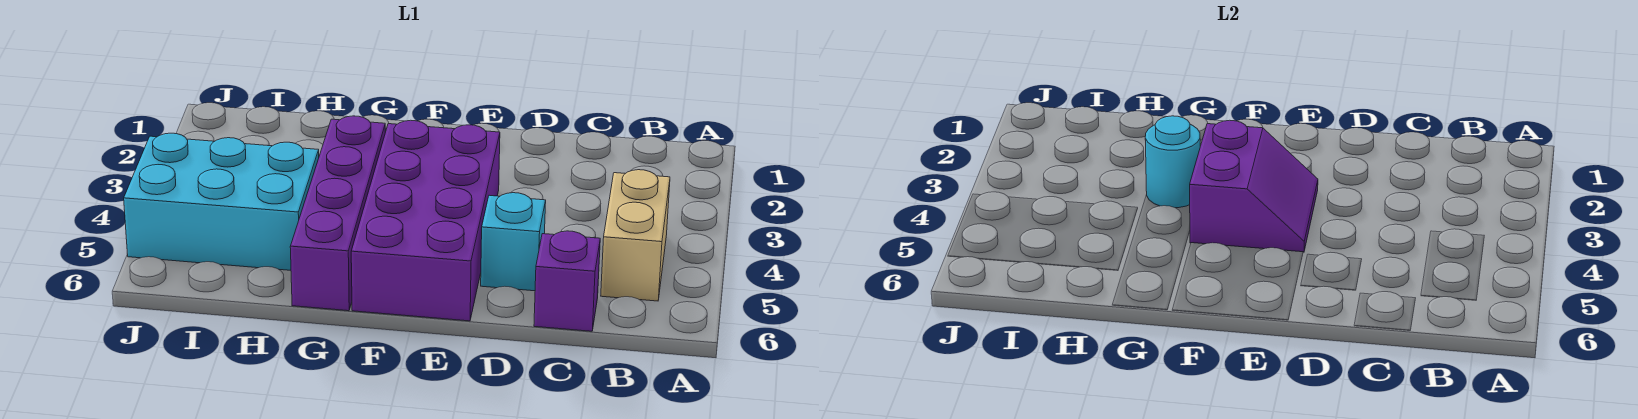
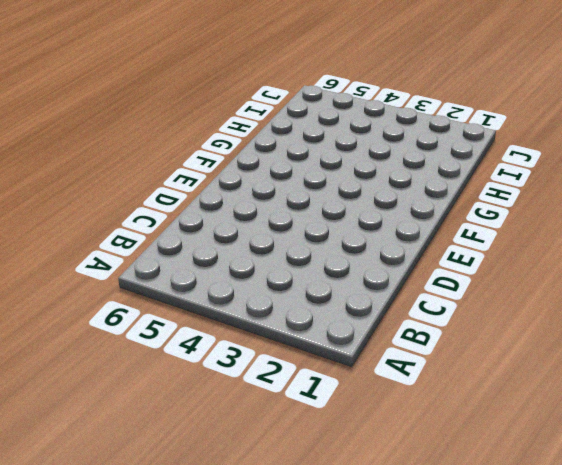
none -> tan 1x2 brick [601,170,670,301]
none -> purple 1x1 brick [534,231,600,331]

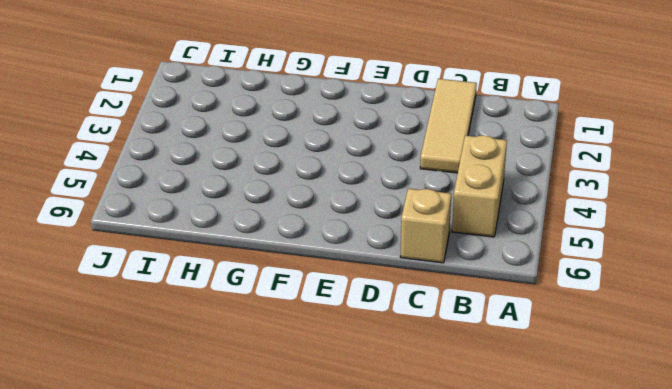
tan 1x3 tile [420,79,477,173] -> none
tan 1x1 brick [400,188,451,263] -> purple 1x1 brick [534,231,600,331]
none -> cyan 1x1 brick [481,193,546,291]
none -> purple 2x4 brick [351,120,500,321]

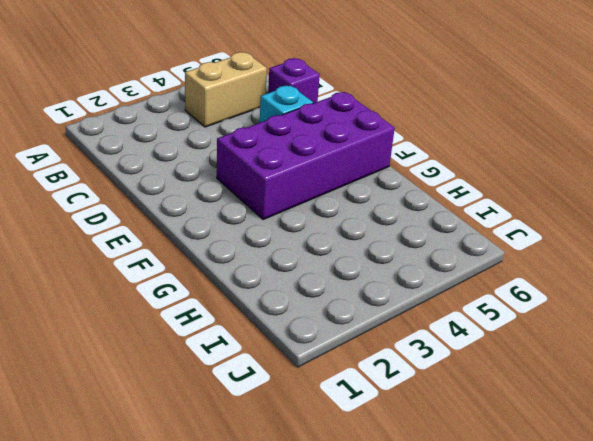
none -> purple 1x4 brick [290,116,385,311]
none -> cyan 2x3 brick [124,133,319,270]

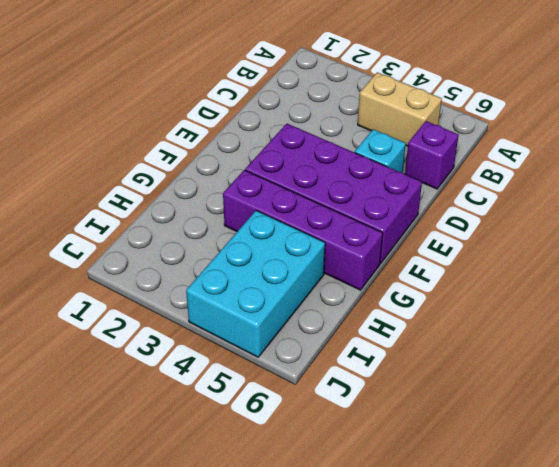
none -> purple 2x2 slope [1190,120,1318,252]
none -> cyan 1x1 round brick [1145,116,1200,208]

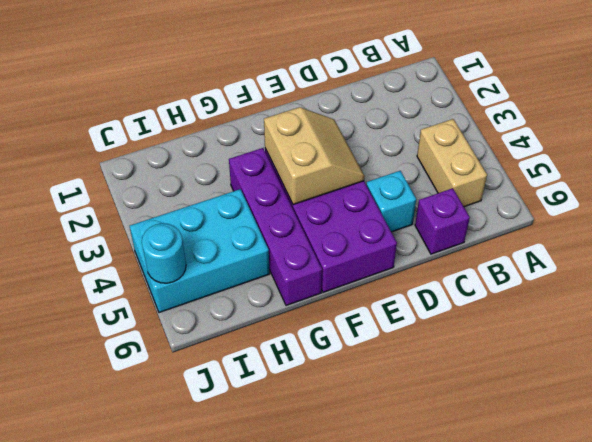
tan 2x2 slope [264,107,364,205] -> purple 2x2 slope [1190,120,1318,252]
cyan 1x1 round brick [142,223,186,283] -> cyan 1x1 round brick moved to [1145,116,1200,208]

